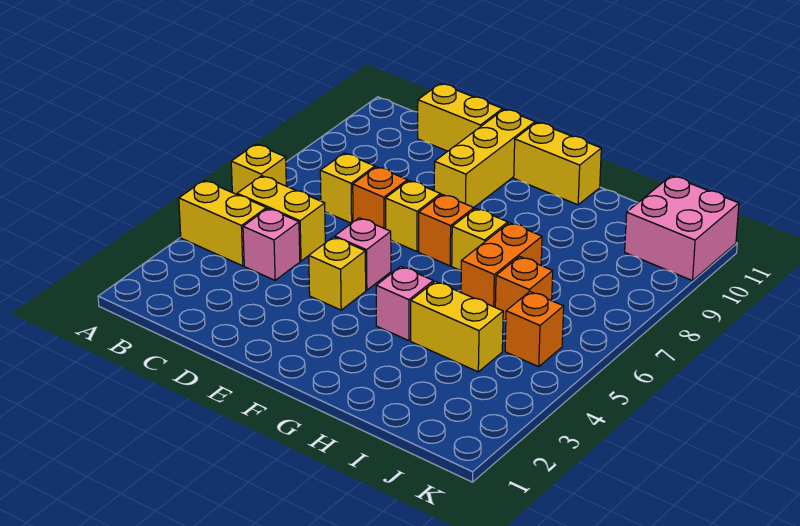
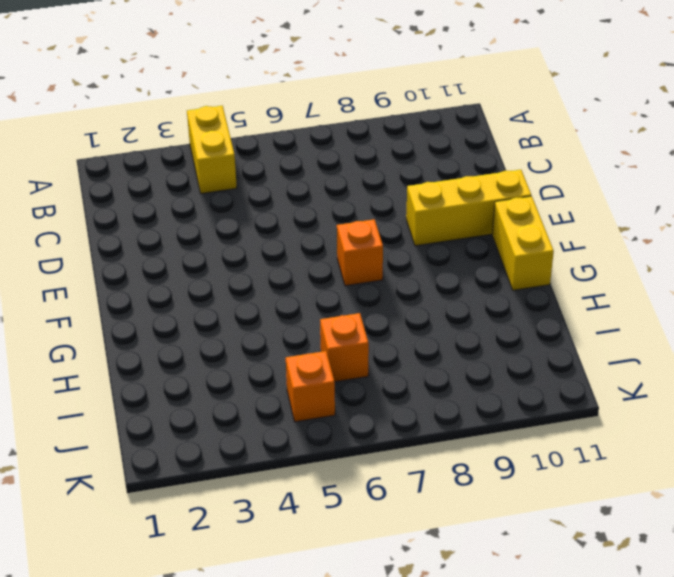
none -> yellow 1x1 brick [231,144,286,194]
none -> yellow 1x2 brick [237,176,325,261]
none -> pink 1x1 brick [243,208,300,280]

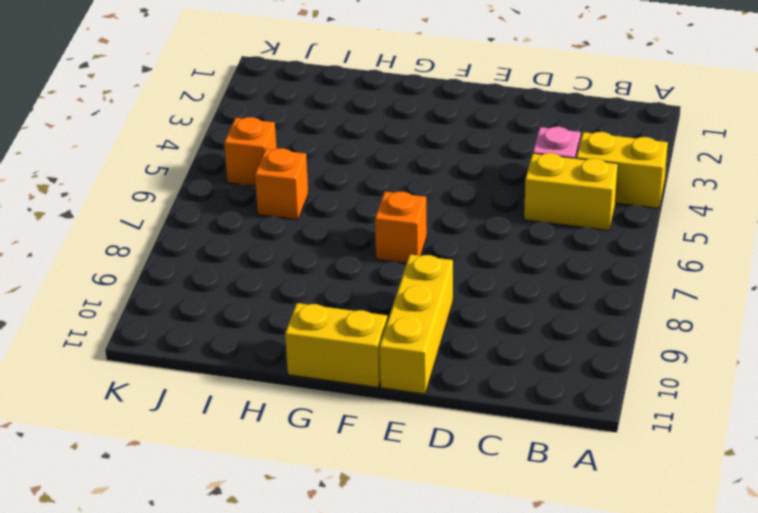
none -> yellow 1x1 brick [231,144,286,194]
none -> yellow 1x1 brick [320,153,375,223]
none -> yellow 1x2 brick [418,84,503,151]

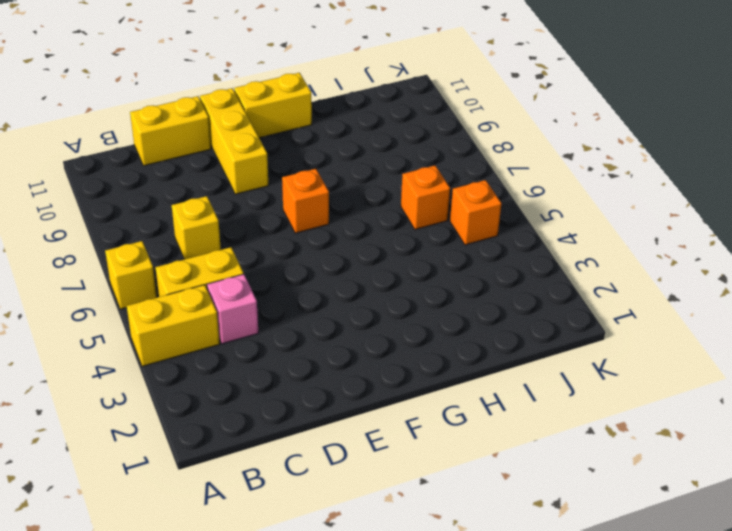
none -> orange 1x1 brick [353,167,407,229]
none -> yellow 1x1 brick [309,237,366,310]
none -> pink 1x1 brick [335,218,391,290]

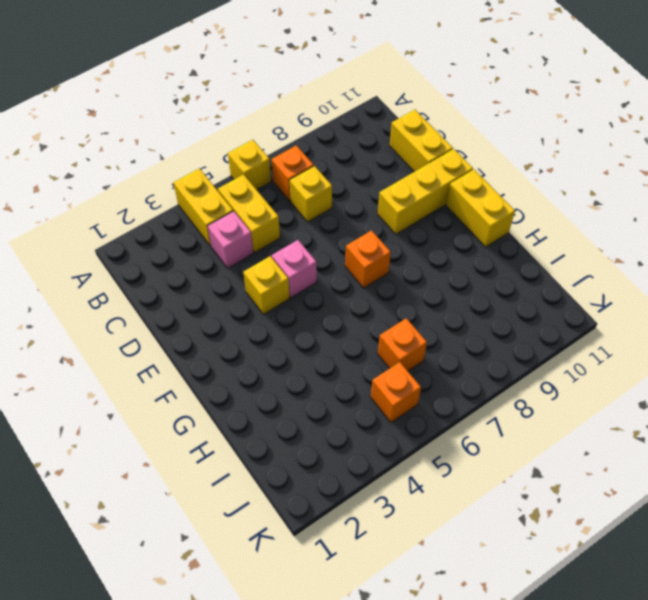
orange 1x1 brick [272,145,314,201] -> orange 1x1 brick moved to [353,167,407,229]
none -> yellow 1x1 brick [385,181,440,252]
none -> pink 1x1 brick [376,266,433,341]
none -> yellow 1x1 brick [452,208,508,271]

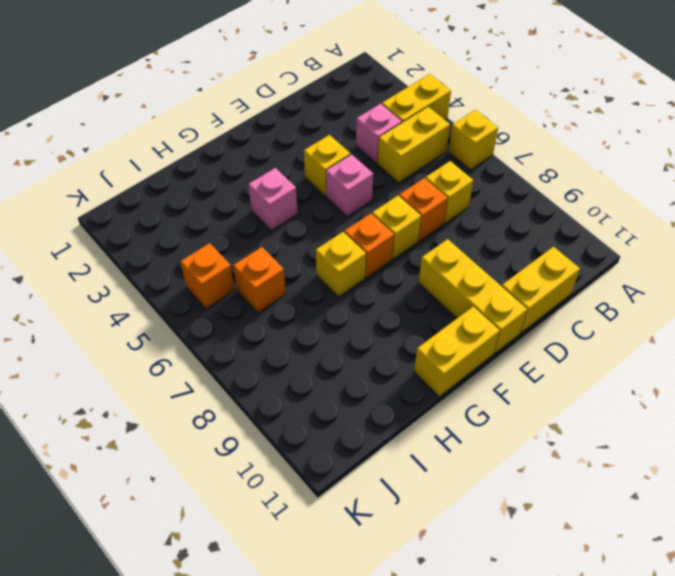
none -> yellow 1x2 brick [411,281,503,372]
none -> orange 1x2 brick [461,223,542,307]
none -> pink 2x2 brick [625,176,739,281]

